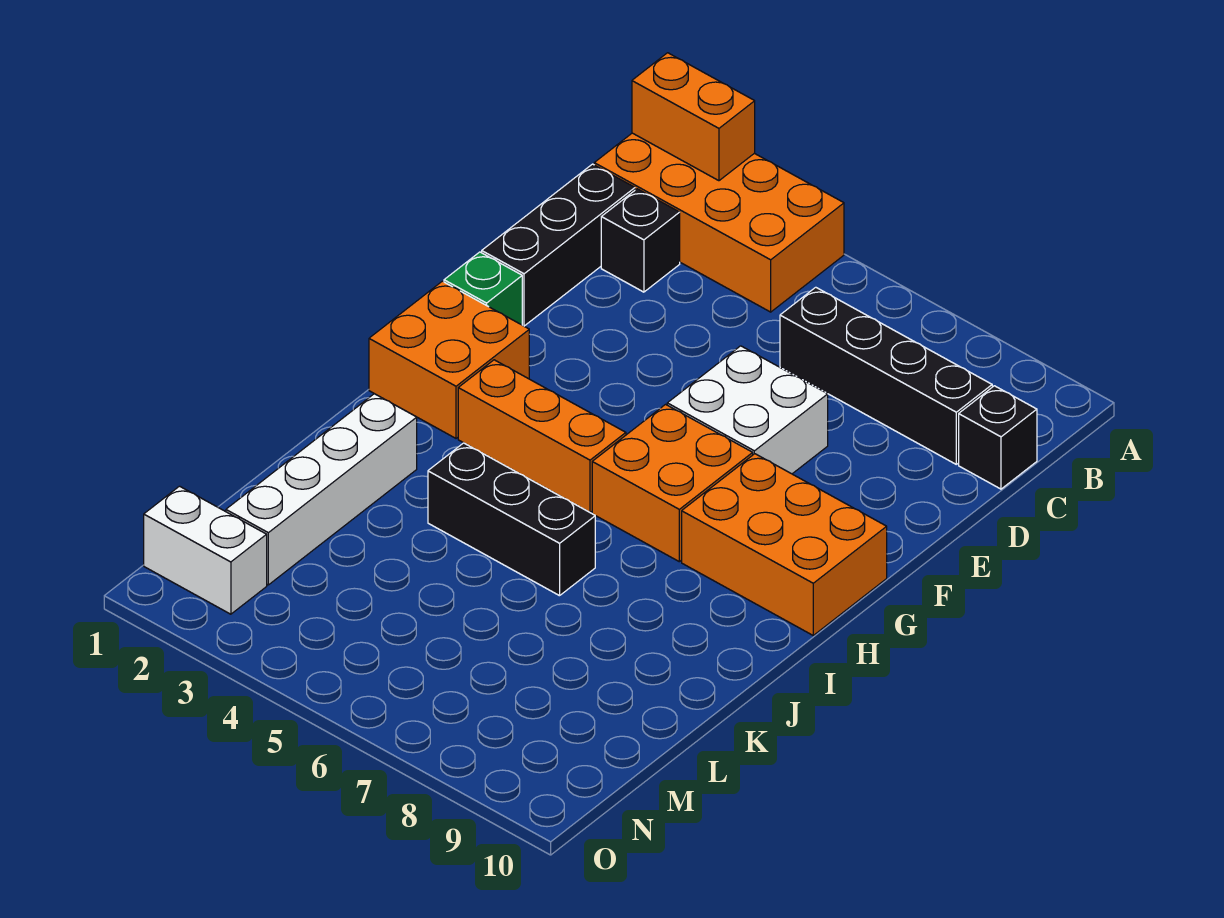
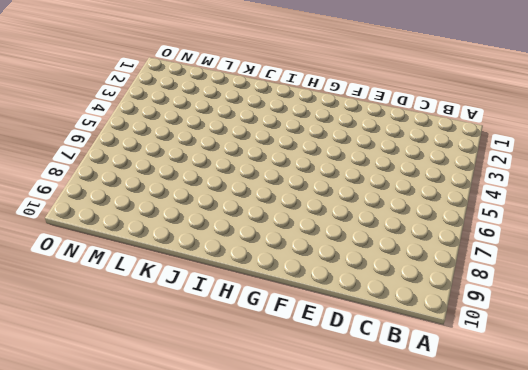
none -> orange 2x4 brick [594,133,844,312]
none -> black 1x3 brick [482,164,635,326]
none -> black 1x1 brick [601,189,680,292]

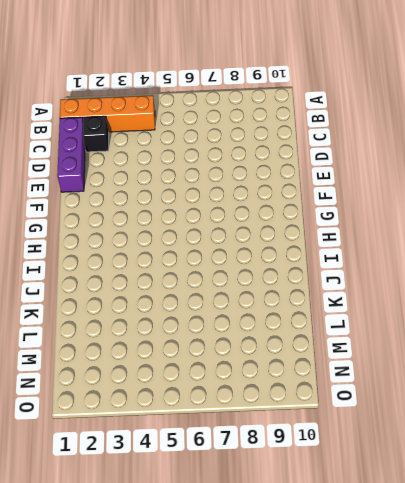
orange 1x4 brick [60,95,155,132] -> orange 2x4 brick [594,133,844,312]
purple 1x3 brick [57,117,85,192] -> black 1x3 brick [482,164,635,326]
none -> black 1x4 brick [780,287,992,464]
none -> black 1x1 brick [959,386,1037,489]
none -> white 2x2 brick [667,346,828,474]

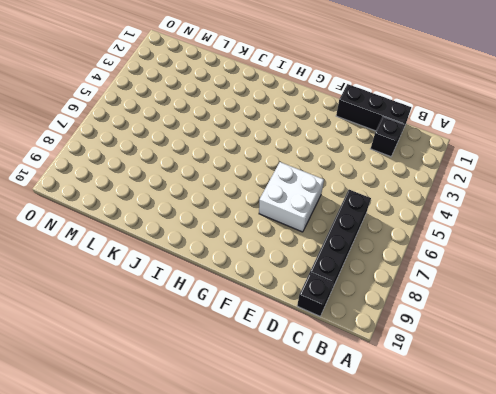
none -> orange 2x4 brick [594,133,844,312]
none -> green 1x1 brick [444,252,522,325]
none -> orange 2x2 brick [369,281,529,438]

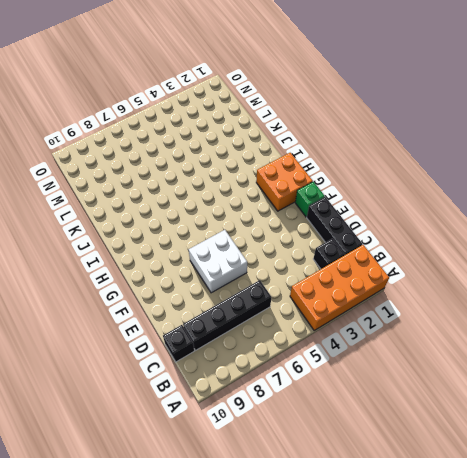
none -> orange 2x2 brick [592,404,753,562]
none -> orange 2x3 brick [682,454,887,635]
none -> orange 1x3 brick [458,360,626,512]

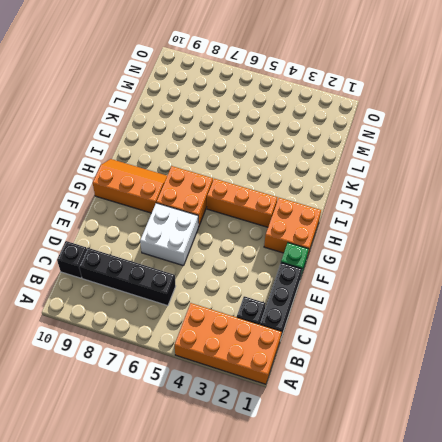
orange 2x3 slope [93,159,167,213] -> orange 2x3 brick [682,454,887,635]
none -> white 1x4 brick [226,394,417,585]
none -> black 1x3 brick [428,443,595,596]
none -> white 1x2 brick [144,486,267,614]

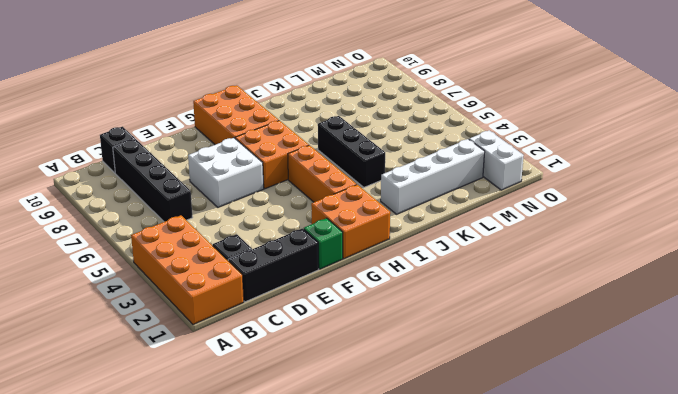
none -> orange 1x2 brick [632,53,755,181]

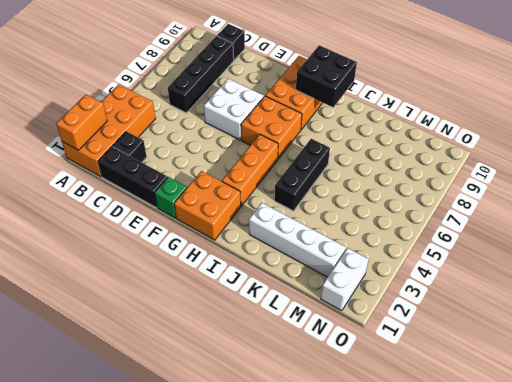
black 2x2 brick [296,45,357,107] -> none

